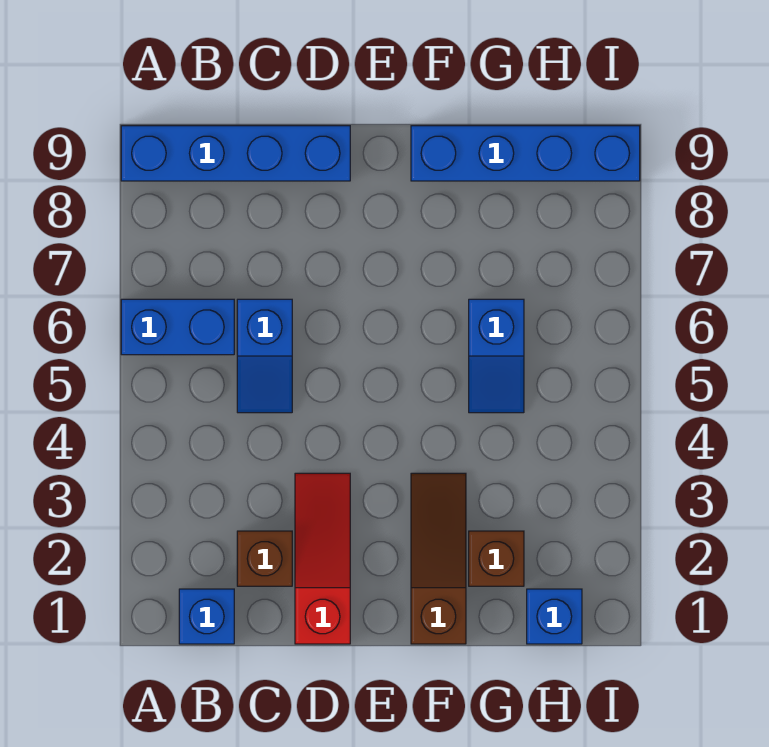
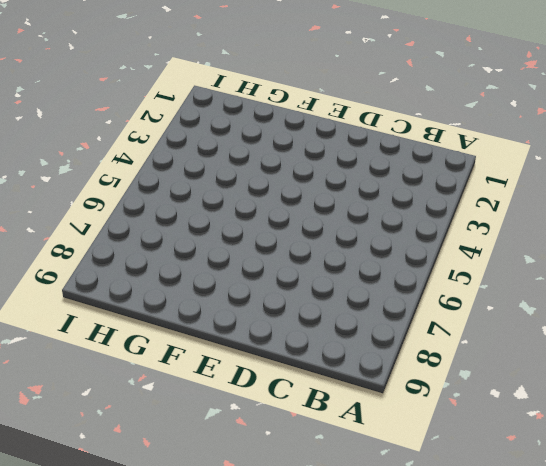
none -> blue 1x2 brick [121,299,234,355]
none -> blue 1x4 brick [121,126,350,181]

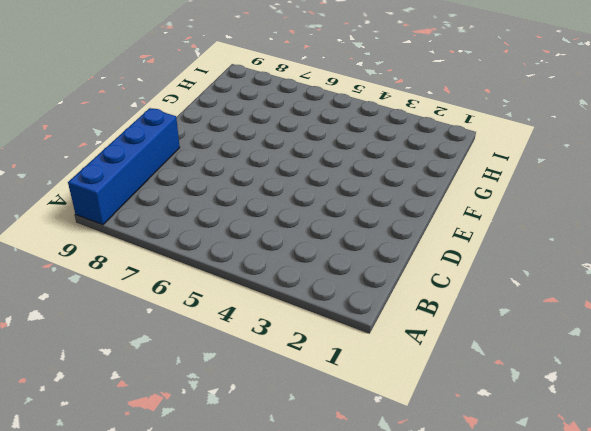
none -> blue 1x2 brick [121,299,234,355]
none -> blue 1x1 brick [179,589,234,644]

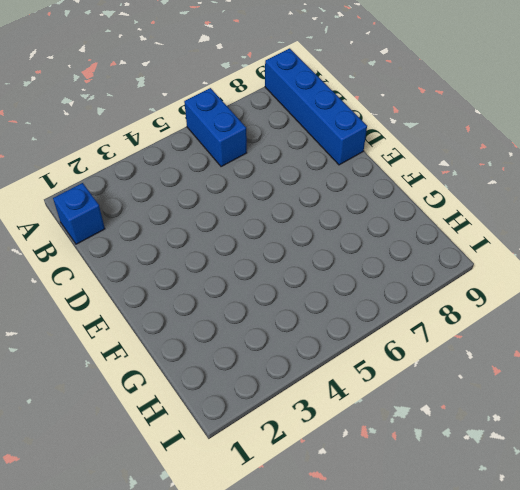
none -> brown 1x1 brick [237,531,292,586]
none -> blue 1x2 slope [237,299,292,413]

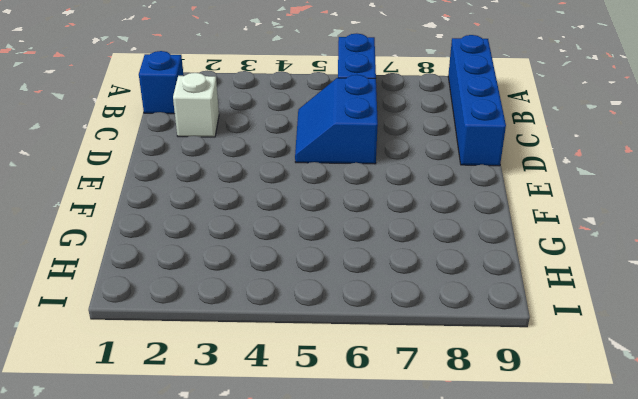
white 1x1 brick [173,73,219,137] -> brown 1x1 brick [237,531,292,586]
blue 2x2 slope [295,75,378,164] -> blue 1x2 slope [237,299,292,413]
none -> red 1x3 slope [295,473,350,644]
none -> brown 1x3 slope [411,473,466,644]

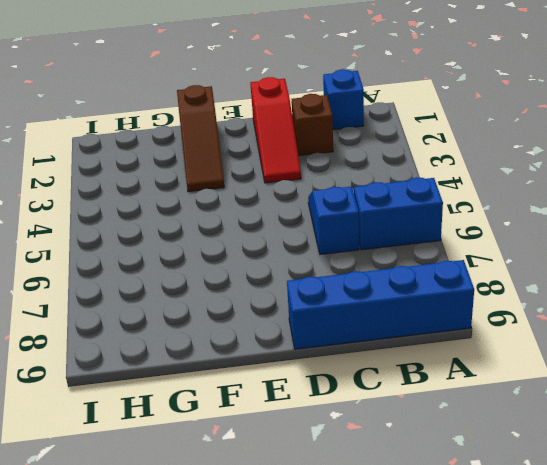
none -> blue 1x4 brick [411,126,640,181]
none -> brown 1x1 brick [469,531,524,586]

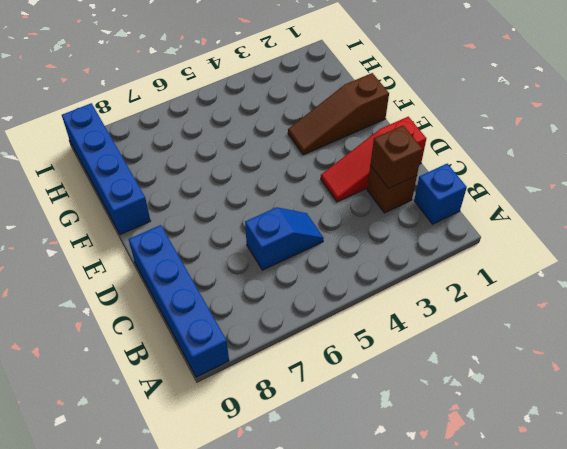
brown 1x1 brick [370,125,422,188] -> brown 1x1 brick moved to [469,531,524,586]
none -> blue 1x2 brick [121,299,234,355]
none -> blue 1x2 slope [469,299,524,413]

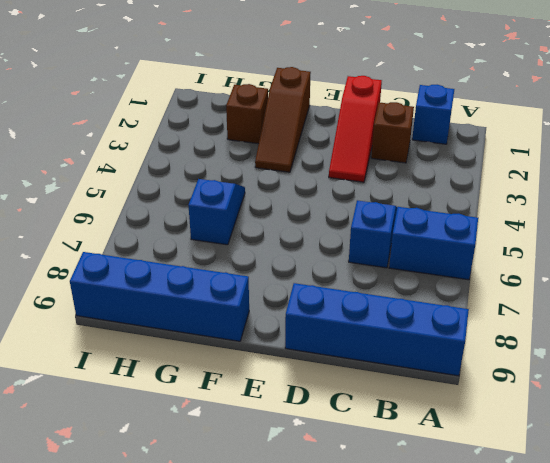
none -> blue 1x1 brick [527,589,582,644]

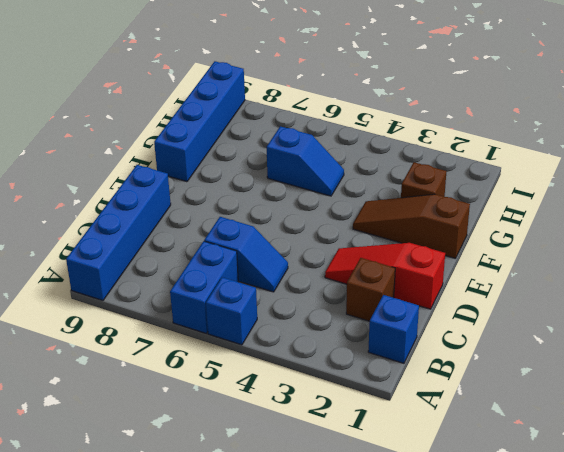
blue 1x1 brick [206,277,257,345] -> blue 1x1 brick moved to [527,589,582,644]

